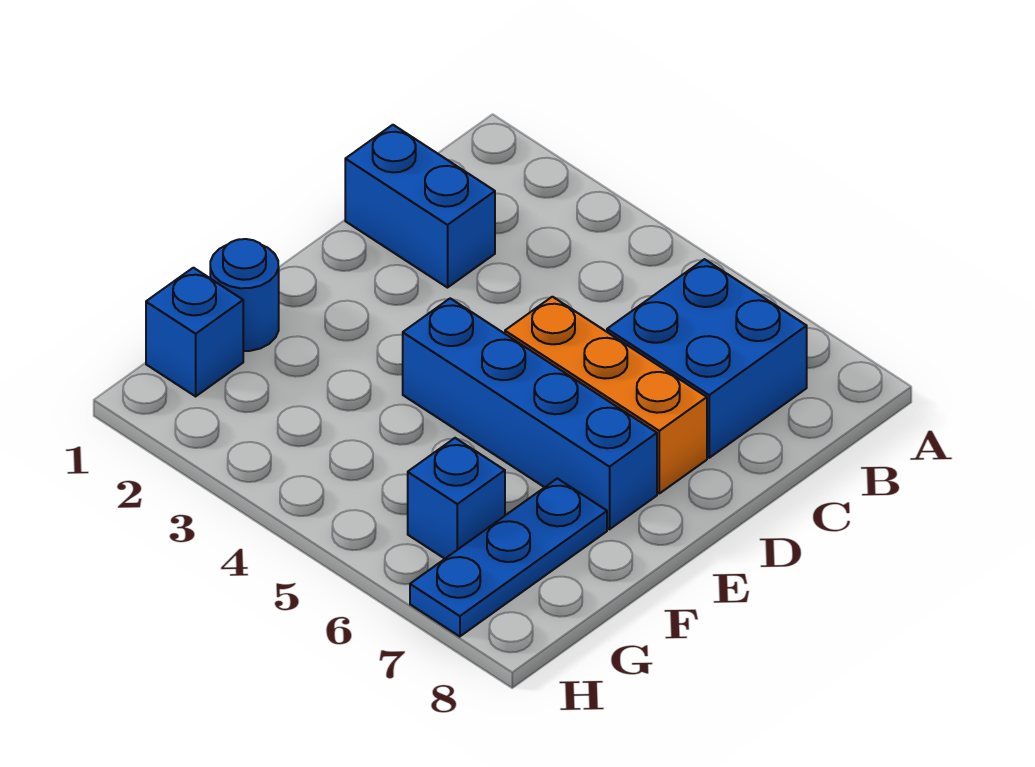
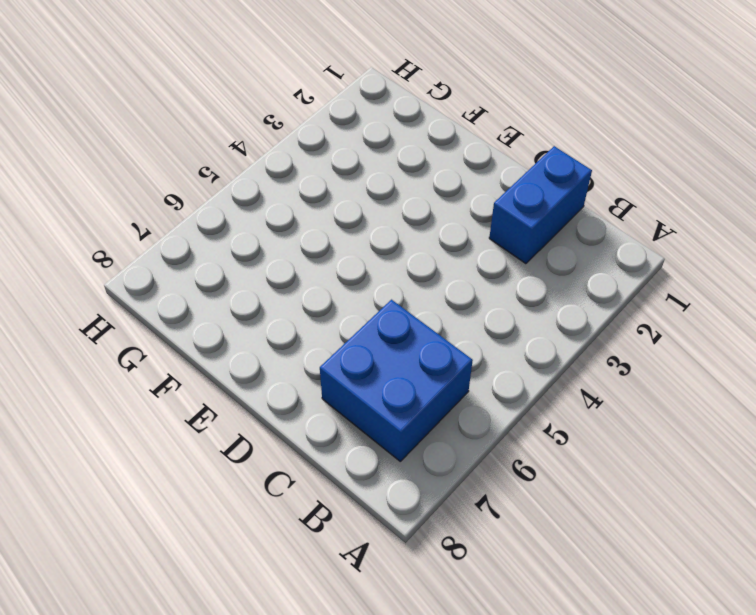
none -> orange 1x3 brick [505,297,707,493]
none -> blue 1x4 brick [403,298,657,529]

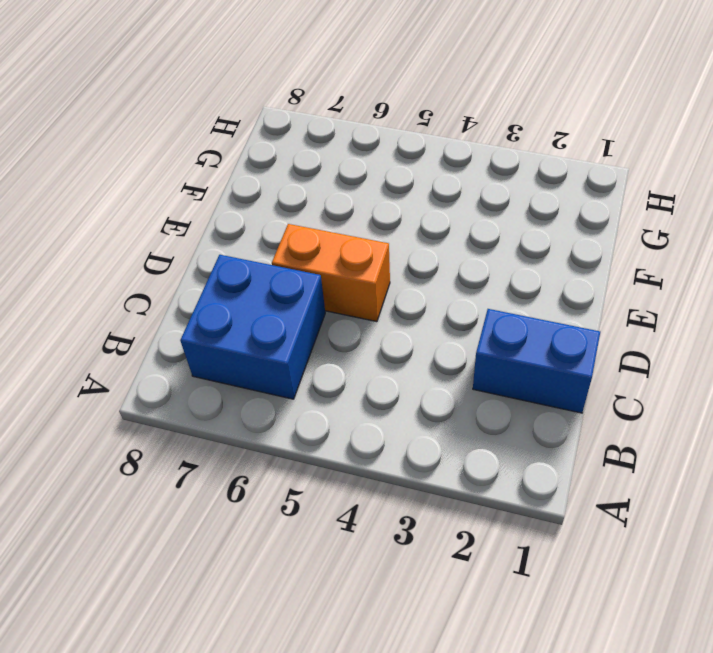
orange 1x2 brick [272,224,390,322] -> orange 1x3 brick [505,297,707,493]
none -> blue 1x4 brick [403,298,657,529]
none -> blue 1x1 round brick [210,239,279,351]

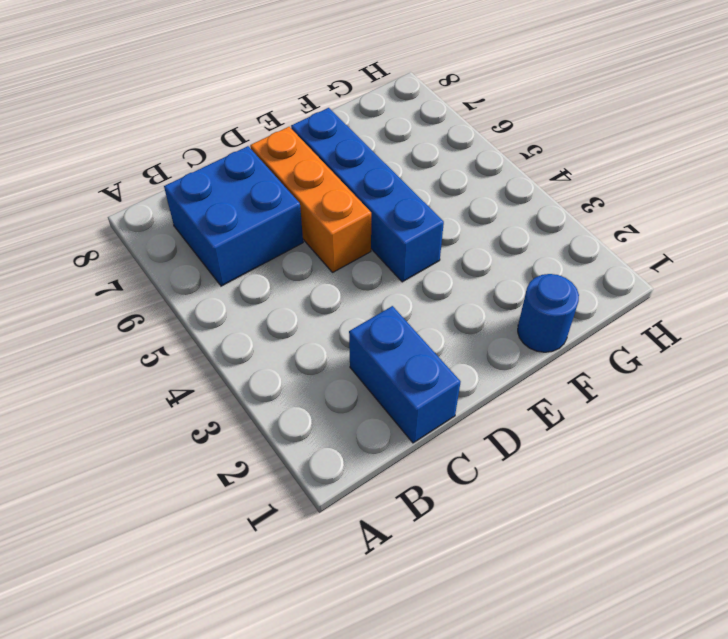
none -> blue 1x3 plate [410,478,607,637]
none -> blue 1x1 brick [146,268,243,396]

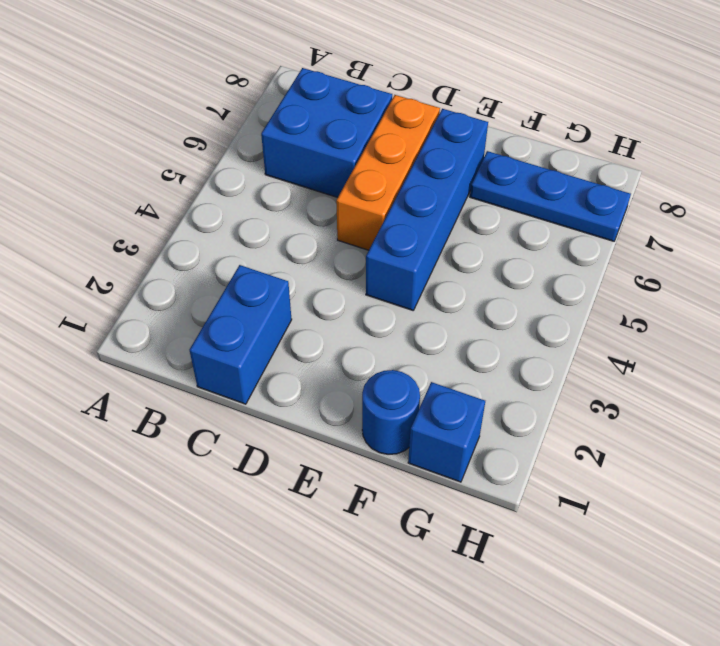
none -> blue 1x1 brick [408,438,505,559]

